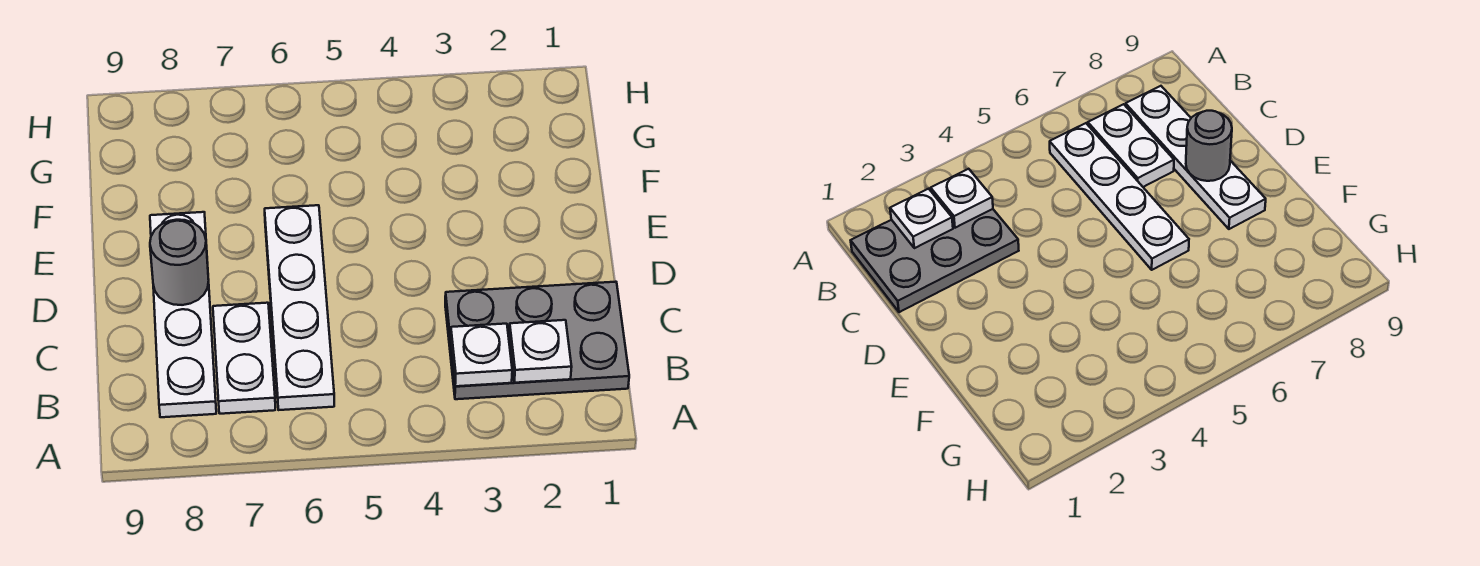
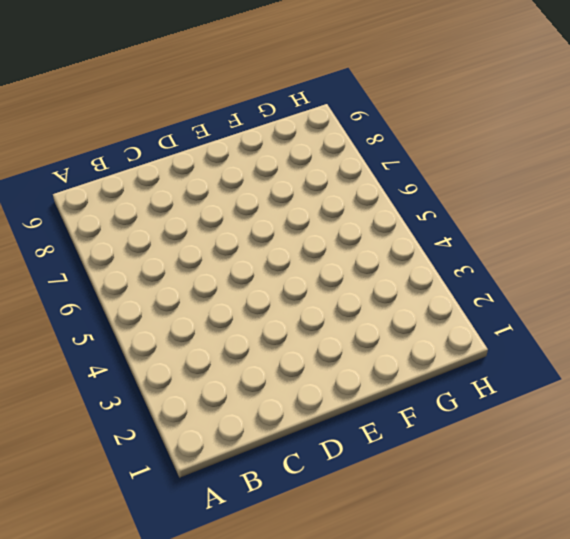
none -> grey 2x3 plate [445,282,629,399]
none -> white 1x4 plate [265,205,334,410]

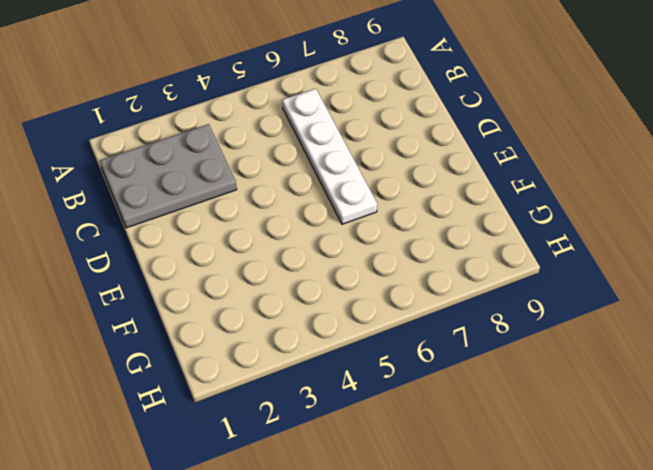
none -> white 1x2 plate [213,303,275,414]
none -> white 1x4 plate [150,212,216,417]

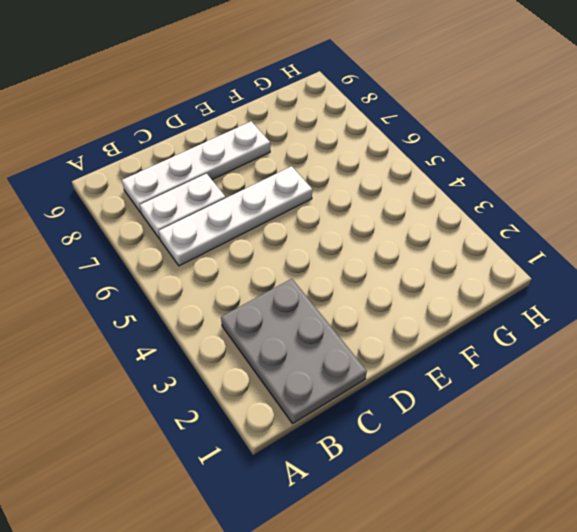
none -> white 1x1 plate [509,320,572,383]
none -> white 1x1 plate [451,324,512,386]

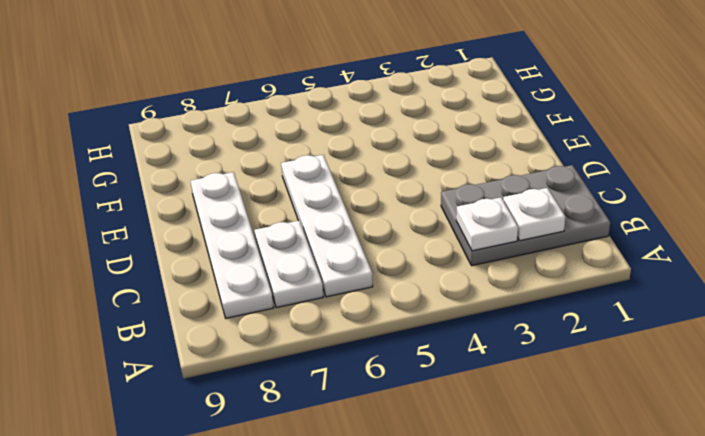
none -> grey 1x1 round brick [150,220,209,305]

